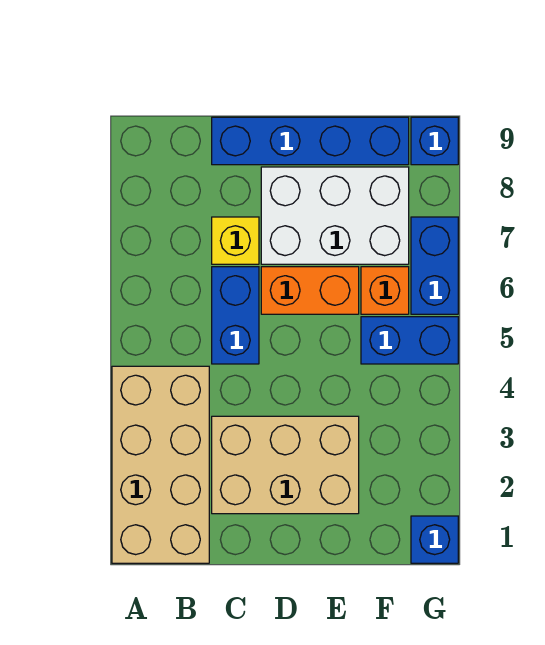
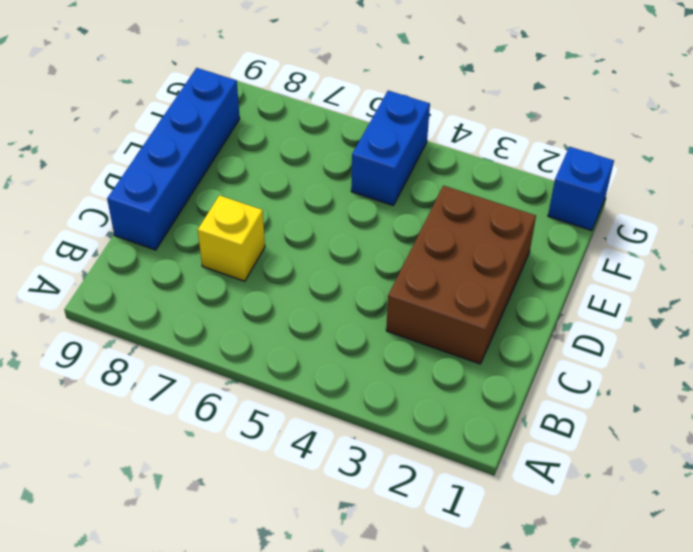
brown 2x3 brick [386,186,536,364] -> tan 2x3 brick [212,416,359,514]
none -> tan 2x4 brick [112,366,209,563]
none -> blue 1x2 brick [212,267,259,364]
none -> orange 1x2 brick [261,267,359,314]

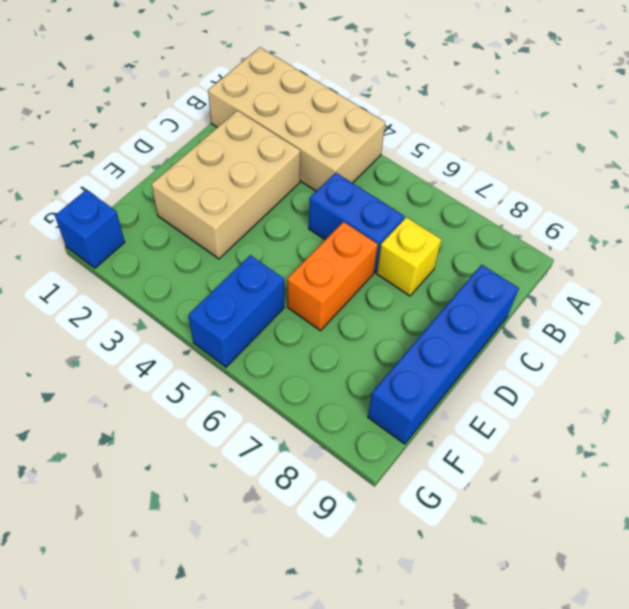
none -> white 2x3 brick [261,167,409,264]
none -> orange 1x1 brick [361,267,409,314]
none -> blue 1x2 brick [411,217,458,314]

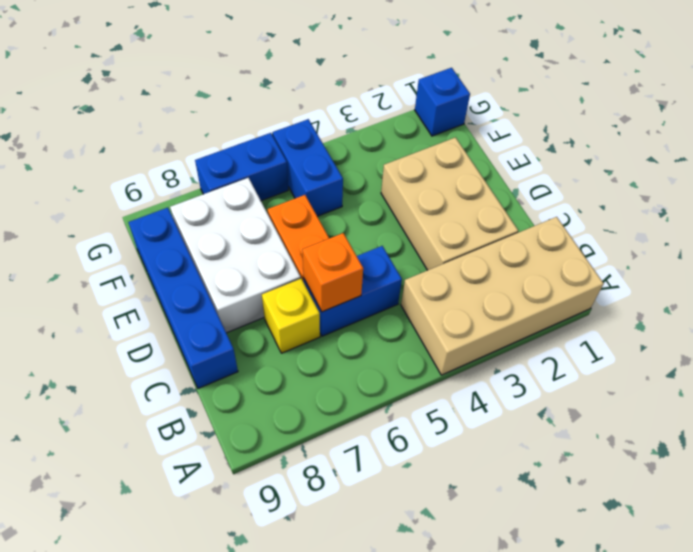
orange 1x1 brick [302,233,363,312] -> orange 1x1 brick moved to [361,267,409,314]
none -> blue 1x1 brick [411,117,458,165]

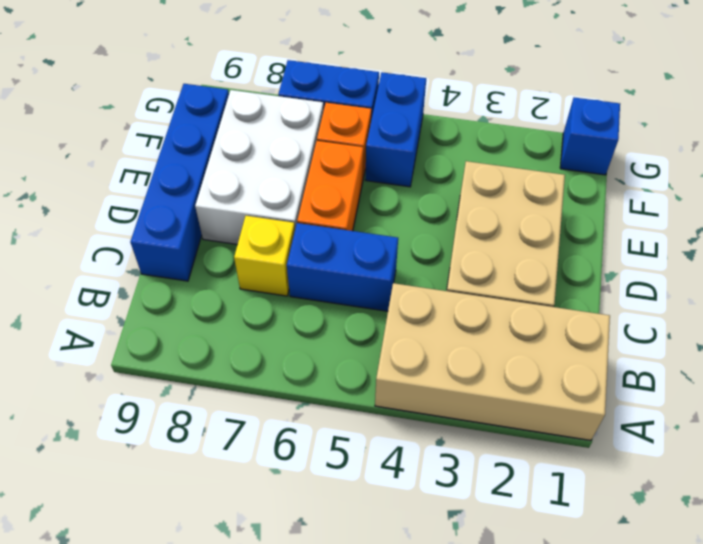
none -> blue 1x1 brick [411,117,458,165]

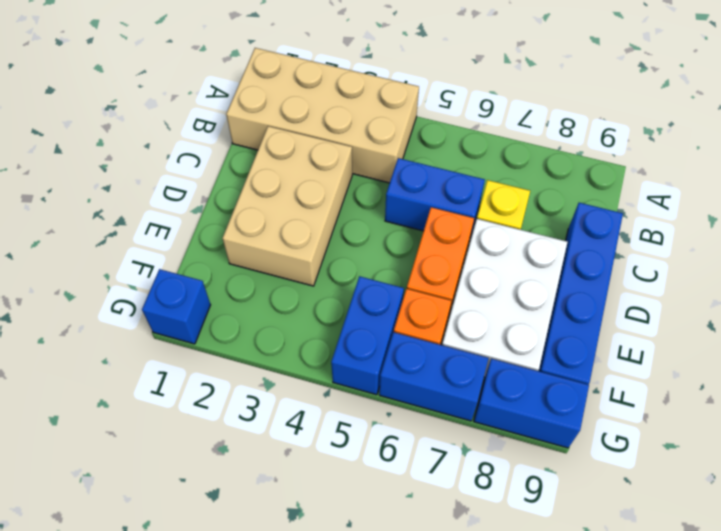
blue 1x2 brick [474,359,589,448] -> blue 1x1 brick [411,117,458,165]

